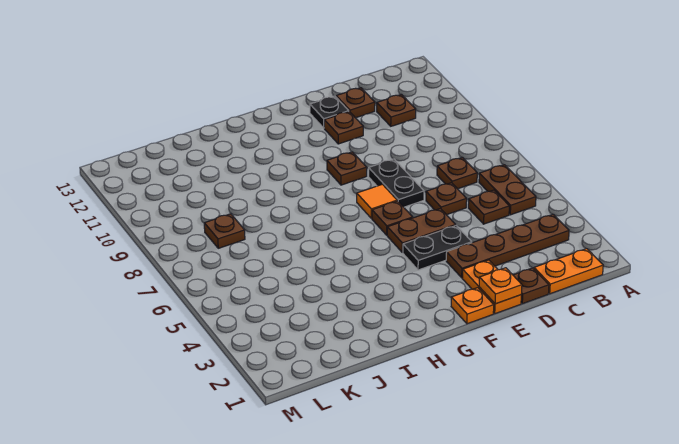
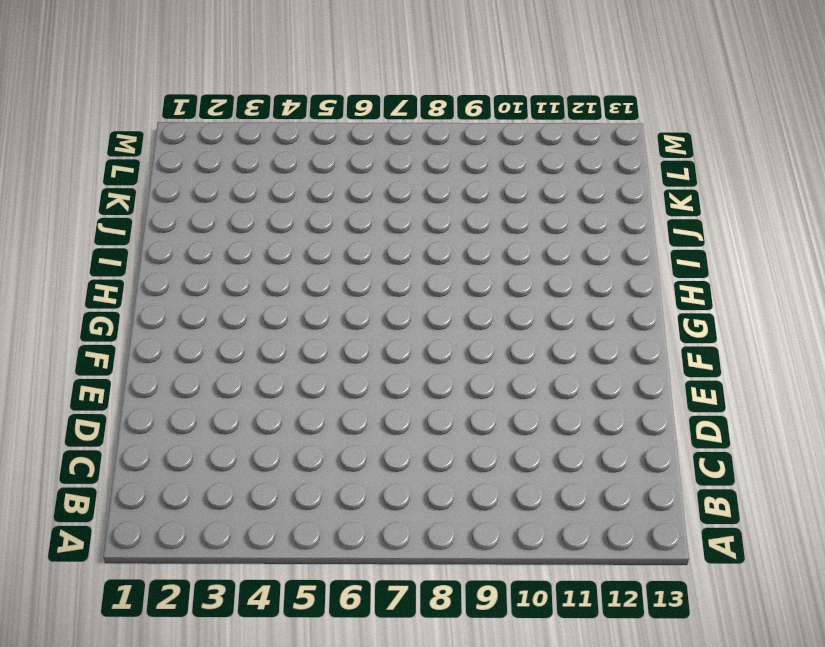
none -> orange 1x2 plate [534,249,603,294]
none -> brown 1x4 plate [446,214,569,278]
none -> brown 1x2 plate [479,165,536,215]

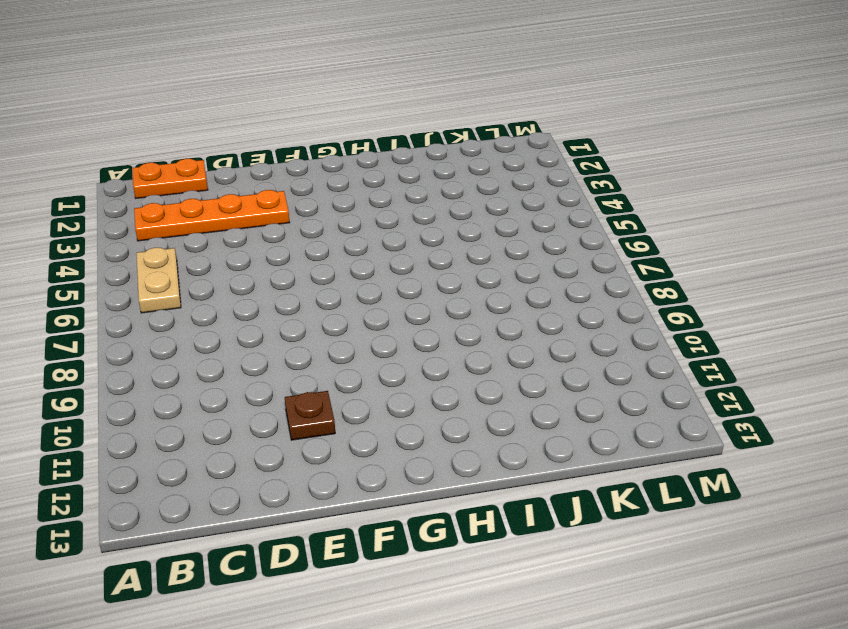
orange 1x4 plate [134,190,290,241] -> brown 1x4 plate [446,214,569,278]
tan 1x2 plate [136,248,181,313] -> brown 1x2 plate [479,165,536,215]
none -> brown 1x1 plate [468,190,509,224]
none -> brown 1x1 plate [437,157,477,189]
none -> brown 1x1 plate [377,94,416,126]

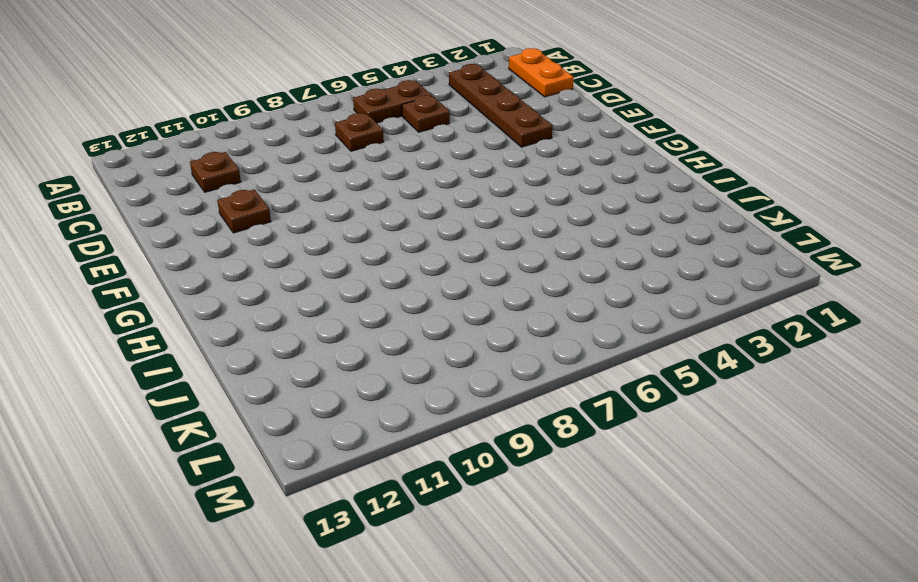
none -> brown 1x1 plate [513,268,549,304]
none -> brown 1x1 plate [426,183,467,215]
none -> brown 1x1 plate [336,88,375,118]

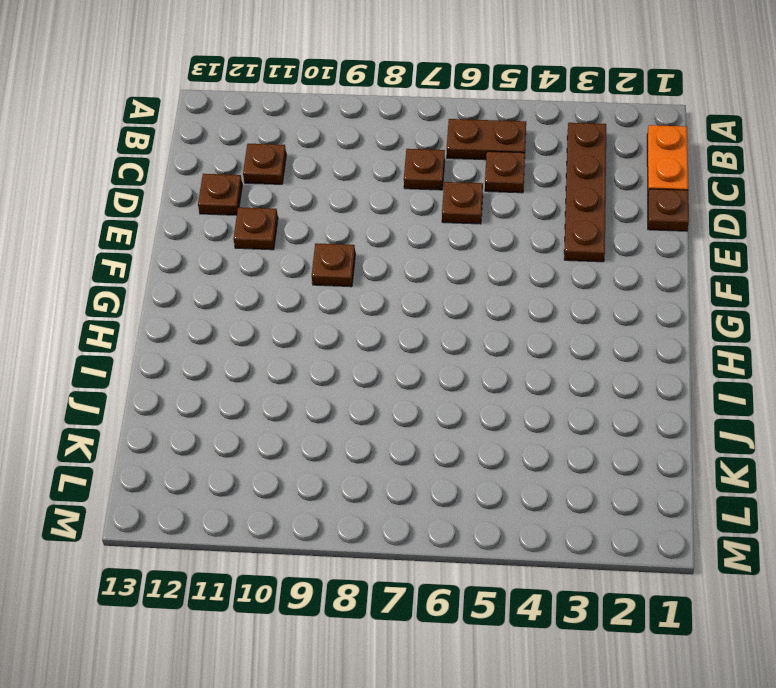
none -> orange 1x2 plate [462,260,521,314]
none -> black 1x2 plate [403,225,472,270]
none -> brown 1x2 plate [387,209,456,252]

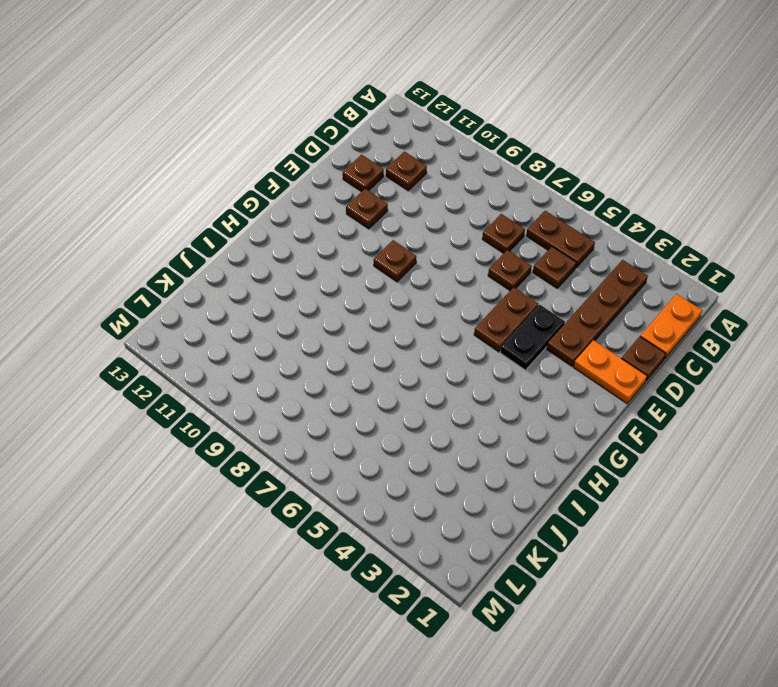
none -> black 1x2 plate [369,159,424,207]
none -> black 1x1 plate [310,96,349,128]
none -> orange 1x1 plate [451,288,494,324]

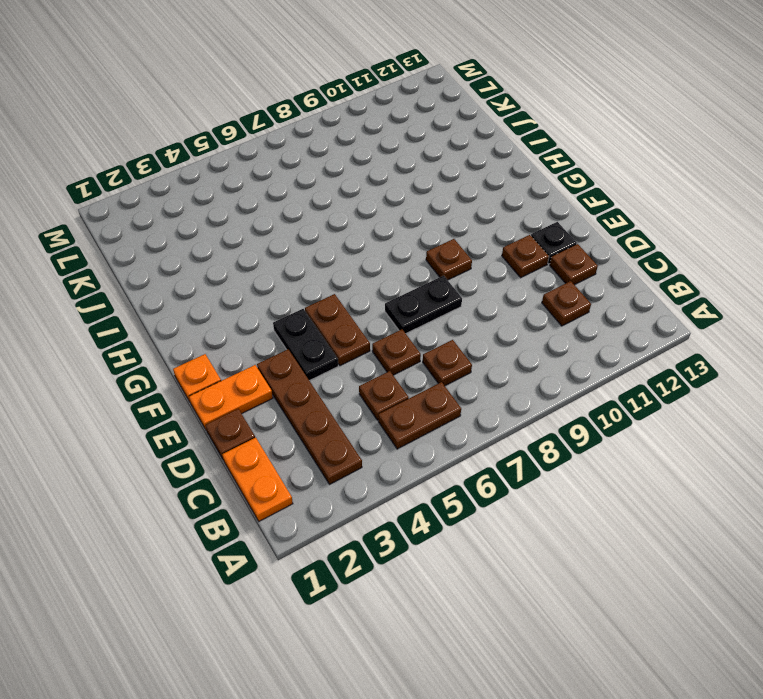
none -> brown 1x1 plate [372,201,413,235]
none -> orange 1x1 tile [357,184,397,218]
none -> brown 1x1 plate [204,214,245,248]

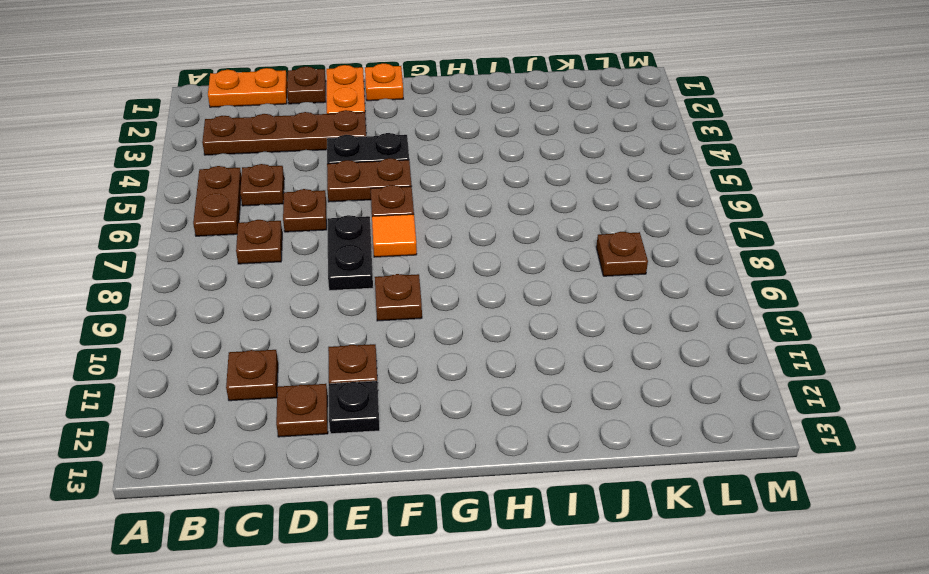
none -> orange 1x1 plate [479,268,522,304]

